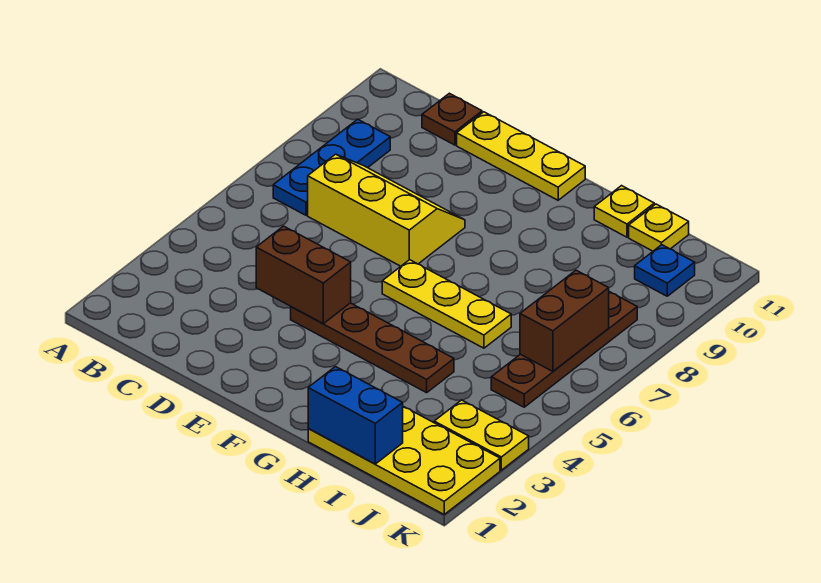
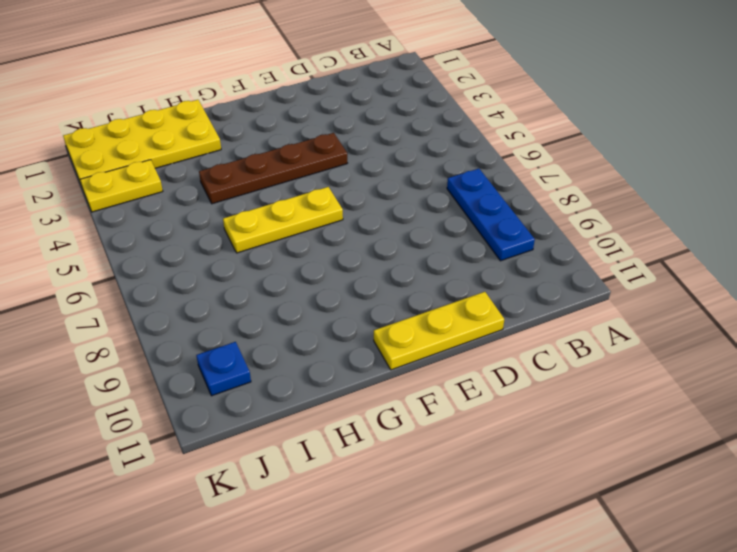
none -> yellow 2x3 slope [308,154,465,266]
none -> brown 1x1 plate [422,93,482,145]
none -> yellow 1x1 plate [594,186,654,237]

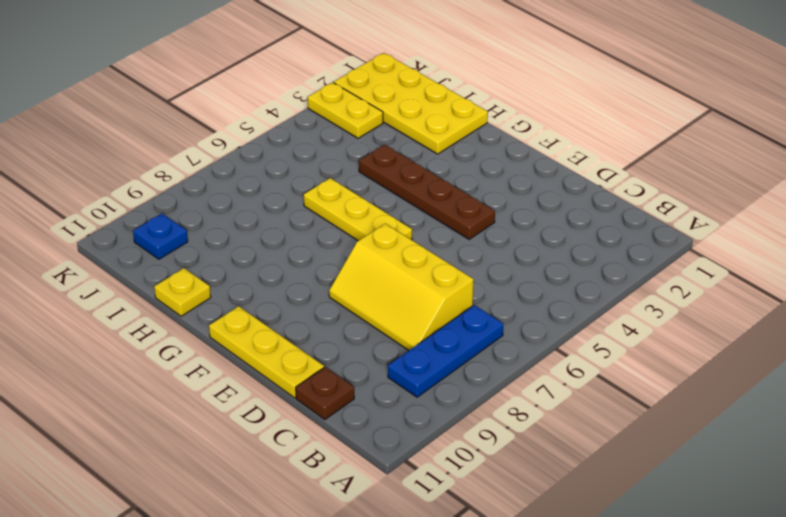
none -> yellow 1x1 plate [629,204,689,251]
none -> brown 1x4 plate [491,292,637,407]
none -> brown 1x2 brick [256,226,351,324]

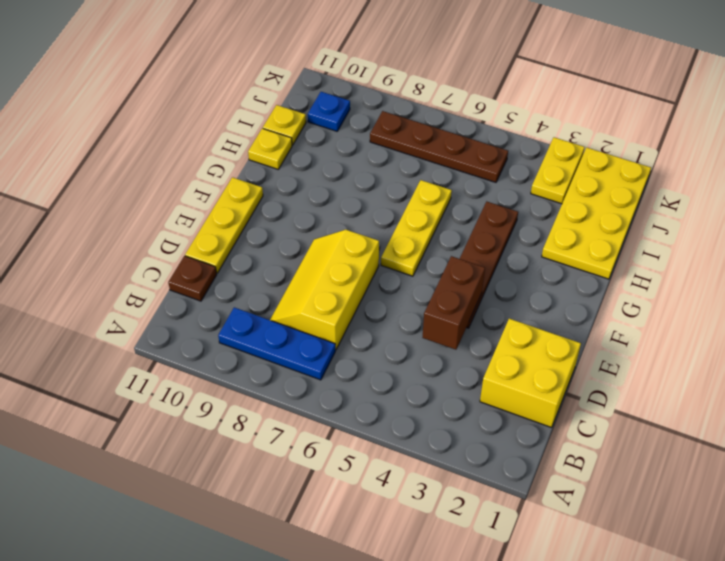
yellow 2x2 brick [480,319,581,427] -> none
none -> blue 1x2 brick [308,367,403,464]
none -> brown 1x2 brick [520,270,609,371]

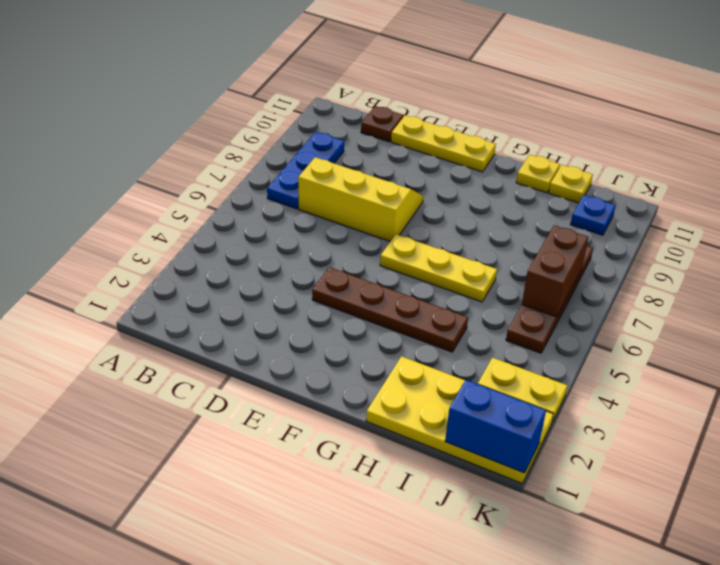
blue 1x2 brick [445,380,546,473] -> blue 1x2 brick moved to [308,367,403,464]
none -> brown 1x2 brick [256,226,351,324]

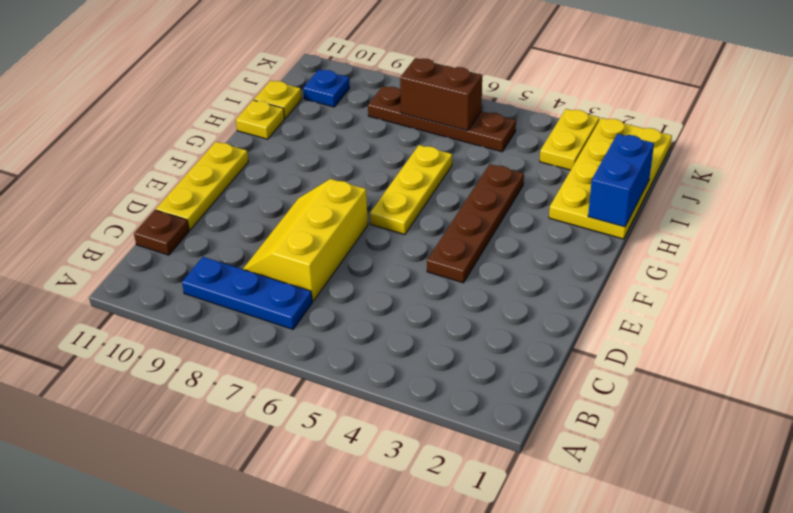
none -> brown 1x2 brick [256,226,351,324]

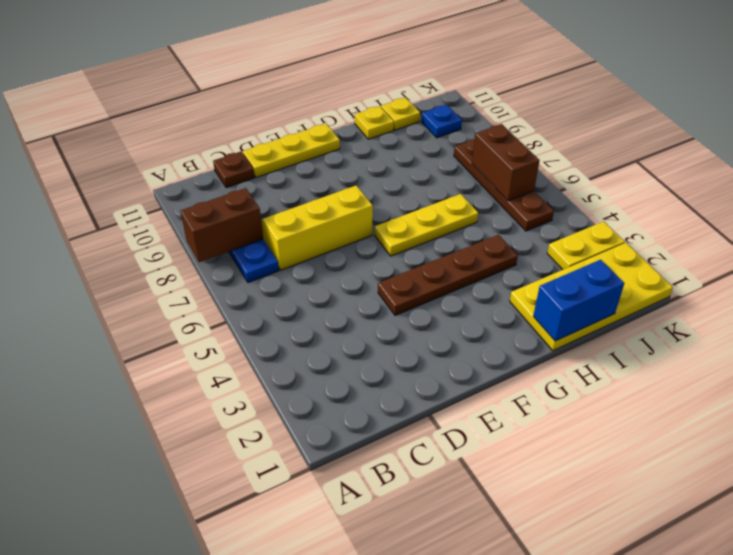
brown 1x2 brick [181,188,263,262] -> brown 1x2 brick moved to [256,226,351,324]

